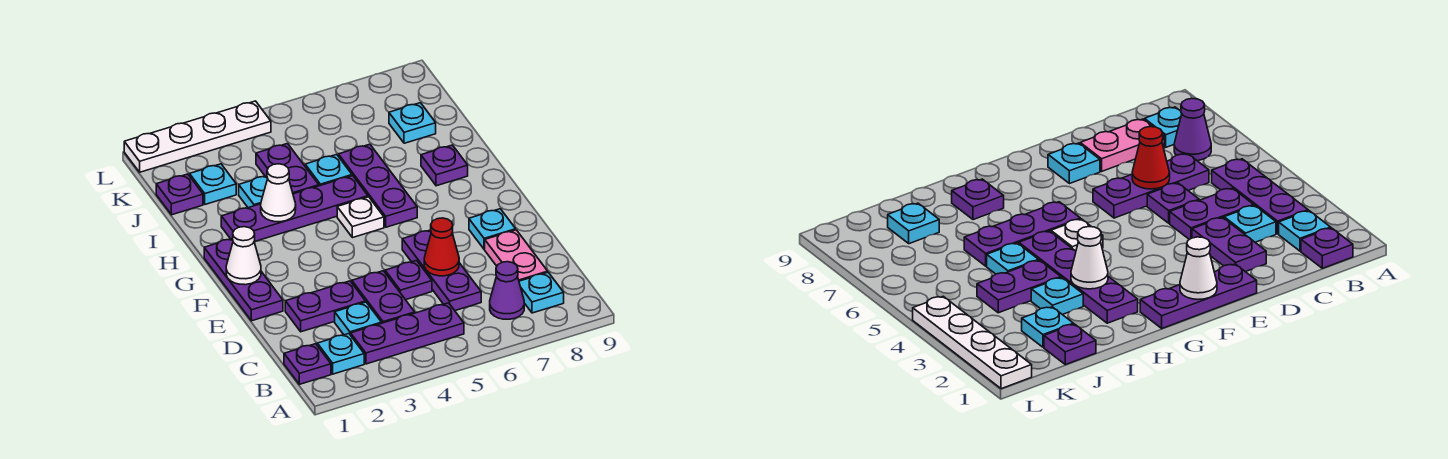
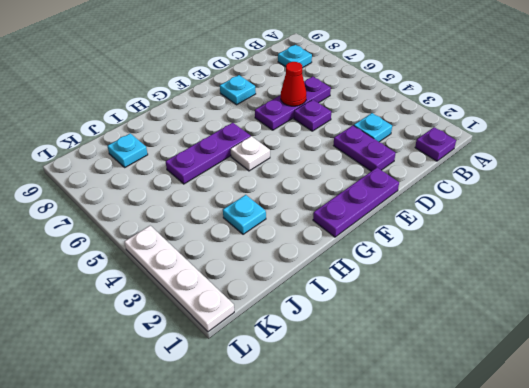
none -> cyan 1x1 plate [317,334,364,374]
none -> purple 1x3 plate [351,303,464,364]
none -> purple 1x1 cone [490,262,524,319]

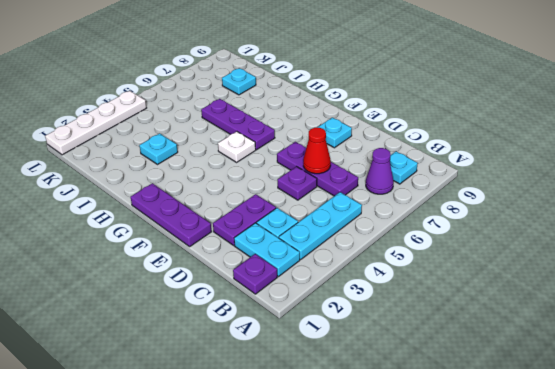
cyan 1x2 plate [234,223,300,277] -> cyan 1x1 plate [317,334,364,374]
cyan 1x3 plate [279,192,362,259] -> purple 1x3 plate [351,303,464,364]
none -> purple 1x2 plate [352,271,415,323]
none -> pink 1x2 plate [485,230,548,281]
none -> purple 1x4 plate [221,176,368,242]

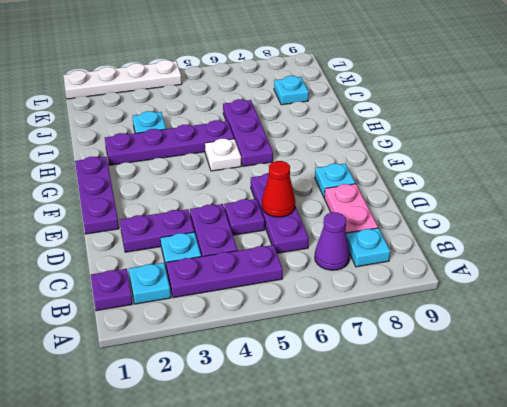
none -> purple 1x1 plate [421,145,468,186]
none -> purple 1x2 plate [256,144,319,194]
none -> cyan 1x1 plate [305,155,352,186]

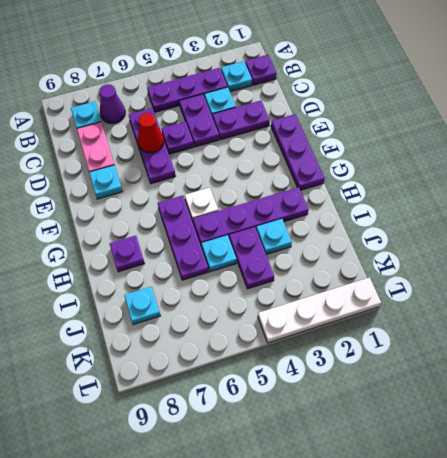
none -> purple 1x1 plate [156,174,203,215]
none -> cyan 1x1 plate [190,164,236,204]
none -> white 1x1 cone [226,227,261,285]

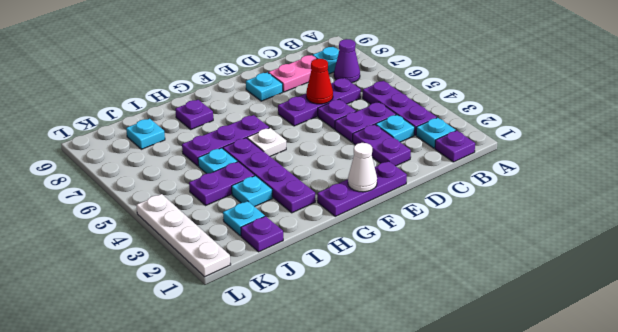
none -> white 1x1 cone [261,164,296,222]

